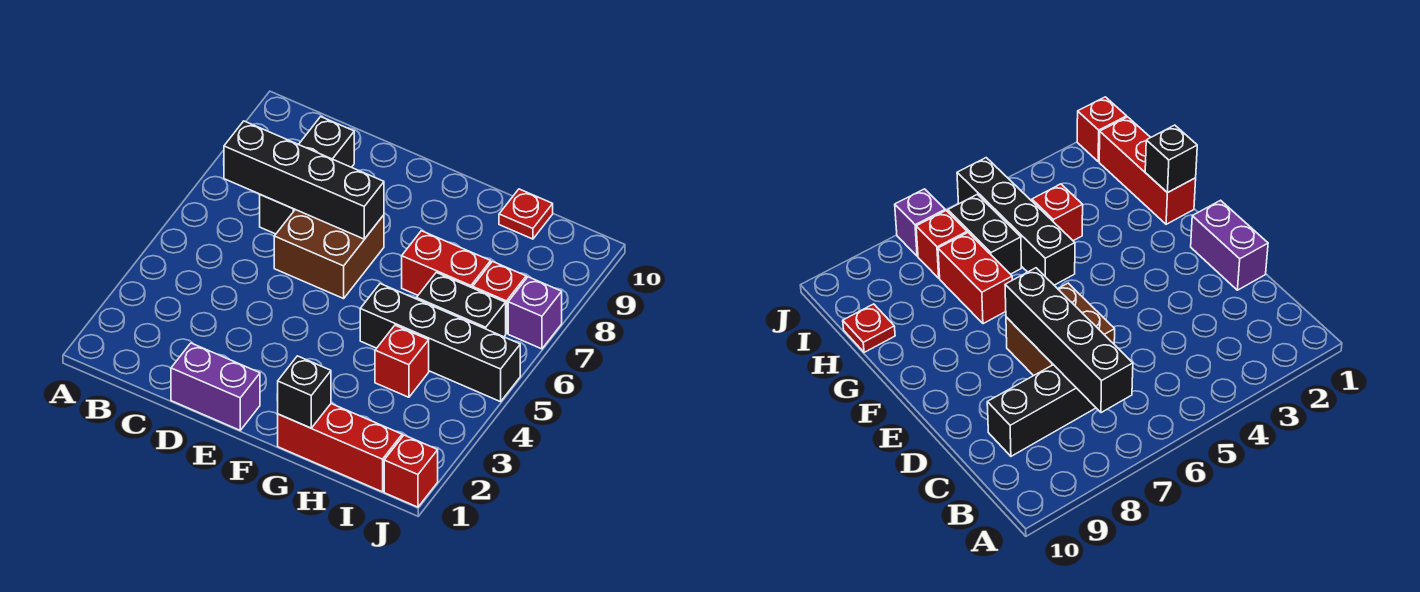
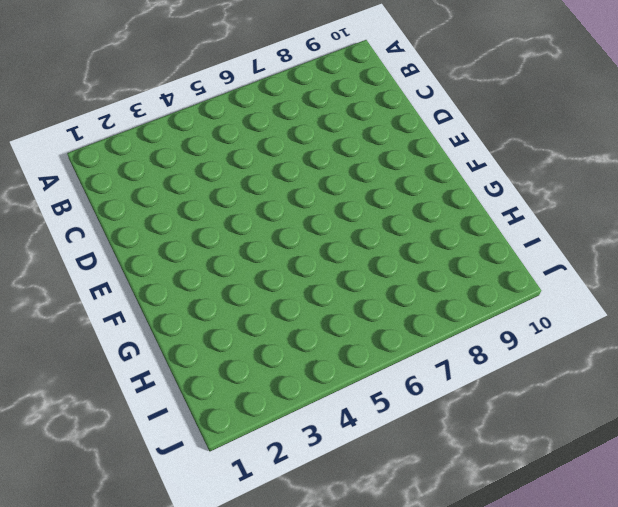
none -> black 1x3 brick [260,117,354,234]
none -> purple 1x2 brick [171,343,260,430]
none -> brown 2x2 brick [274,210,384,299]

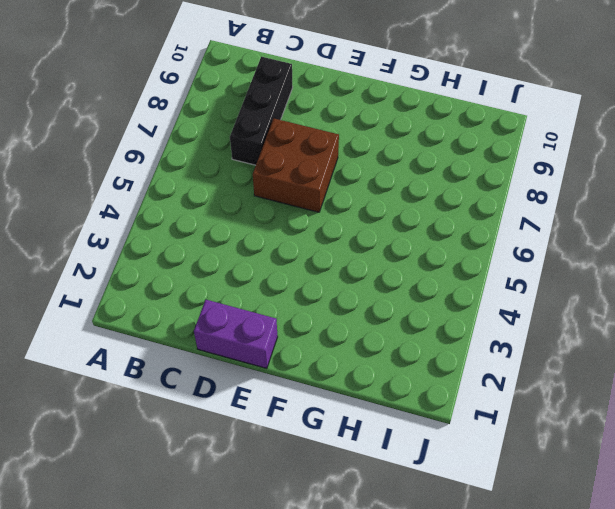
none -> red 1x3 brick [278,404,402,492]
none -> black 1x4 brick [360,284,520,402]
none -> red 1x2 brick [402,231,491,295]

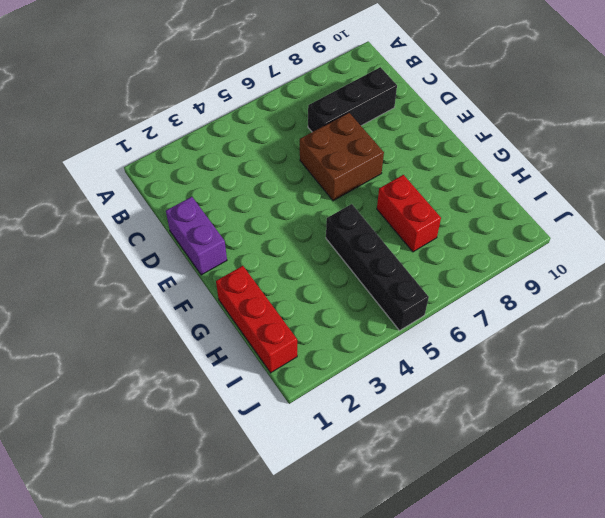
none -> red 1x1 brick [375,325,429,397]
none -> black 1x2 brick [416,272,506,337]
none -> red 1x1 plate [499,189,553,239]

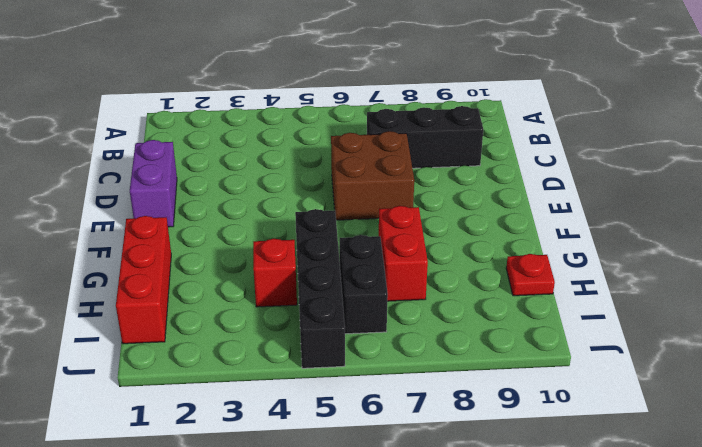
none -> red 1x1 brick [473,262,526,334]
none -> red 1x1 brick [384,435,438,507]
none -> purple 1x1 brick [508,277,562,349]

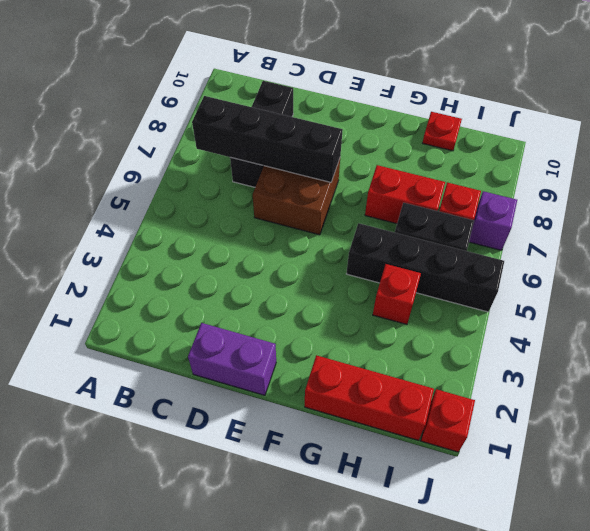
none -> black 1x1 brick [278,356,331,428]

